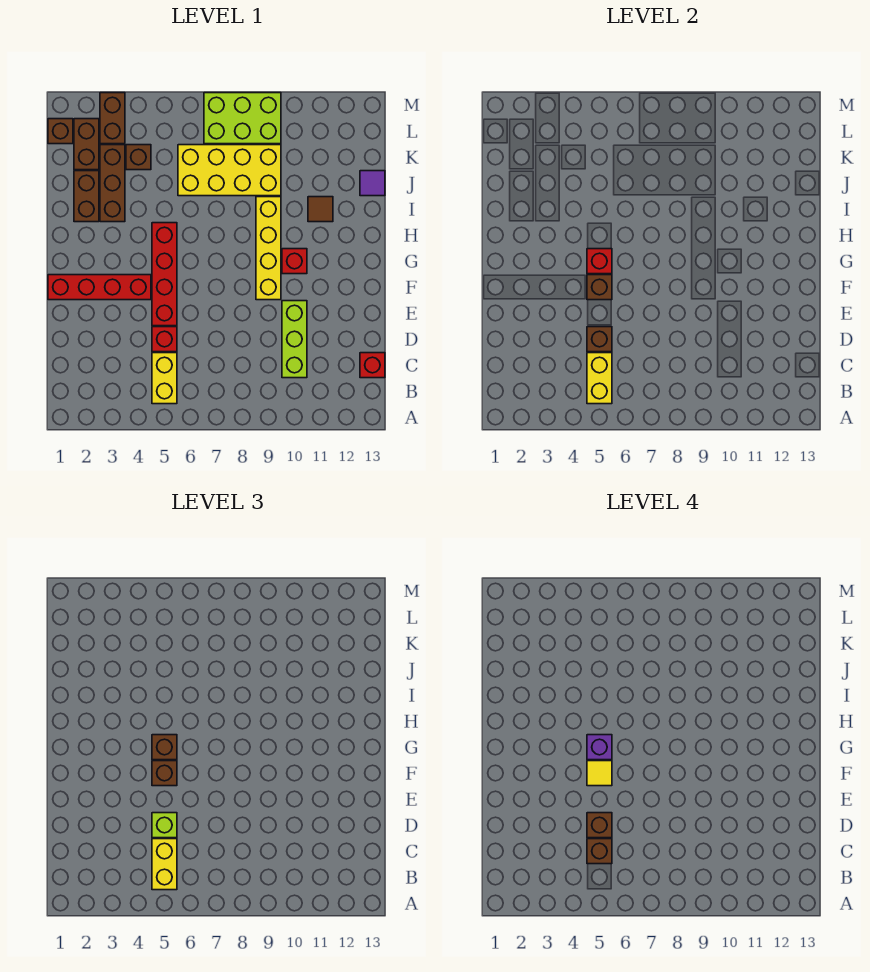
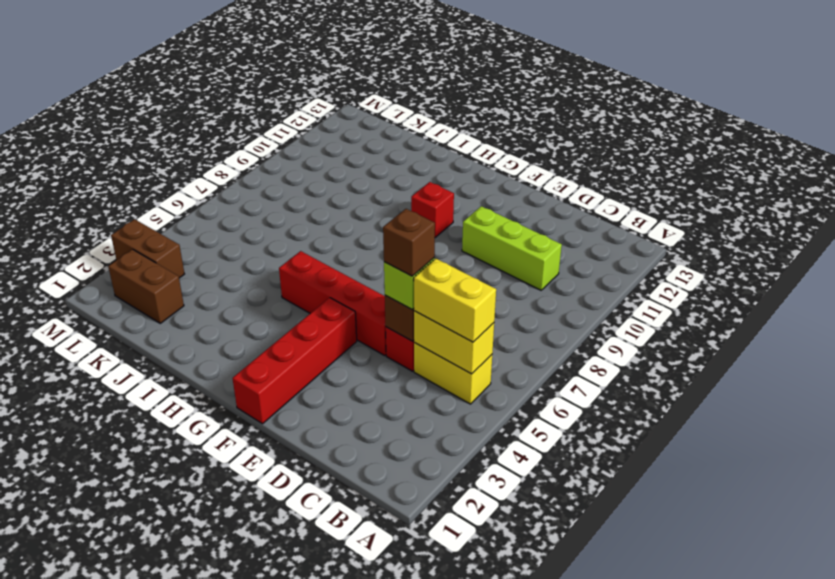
none -> red 1x1 brick [360,353,385,378]
none -> yellow 1x4 brick [256,197,281,300]
none -> brown 1x2 brick [74,171,99,222]
none -> brown 1x3 brick [100,145,125,222]

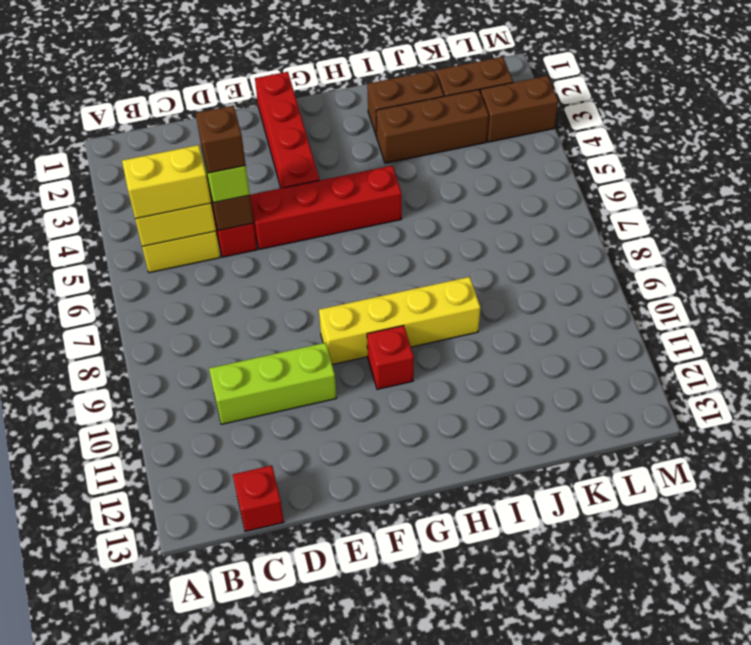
none -> brown 1x1 tile [308,197,333,222]
none -> yellow 2x4 brick [178,145,281,196]
none -> purple 1x1 tile [360,171,385,196]
none -> brown 1x1 brick [126,145,151,170]

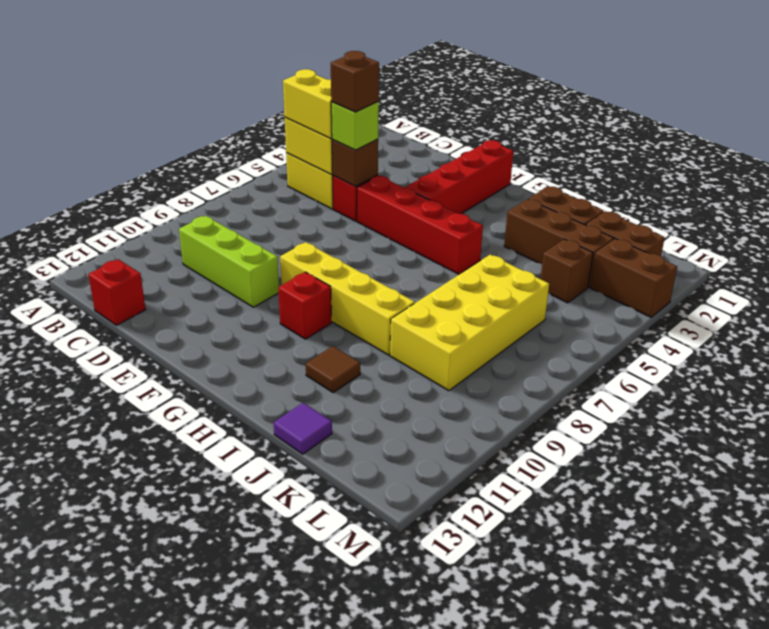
none -> brown 1x1 brick [48,119,73,144]
none -> lime 2x3 brick [204,93,281,144]
none -> brown 1x1 brick [587,275,612,300]
none -> red 1x1 brick [587,249,612,274]

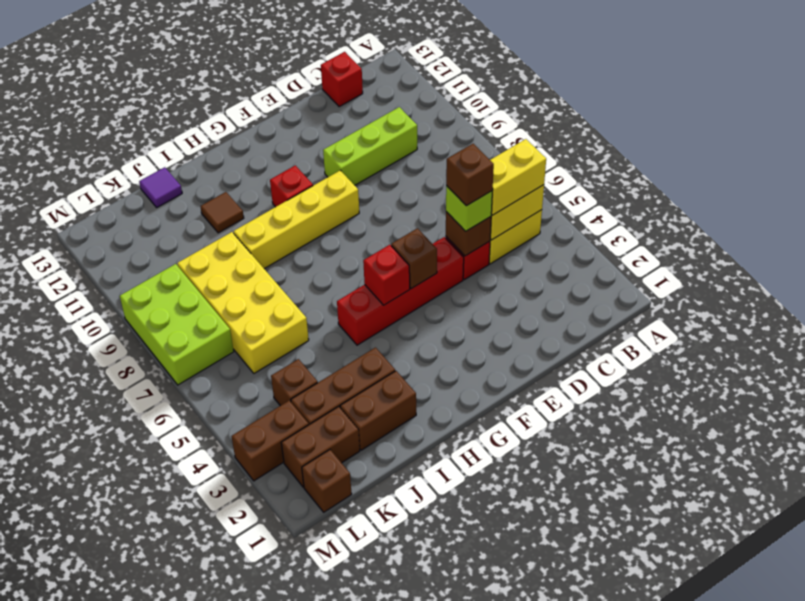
none -> red 1x4 brick [48,275,151,300]
none -> brown 1x1 brick [152,761,177,786]
none -> brown 1x1 brick [152,735,177,760]
none -> brown 1x1 brick [587,839,612,864]

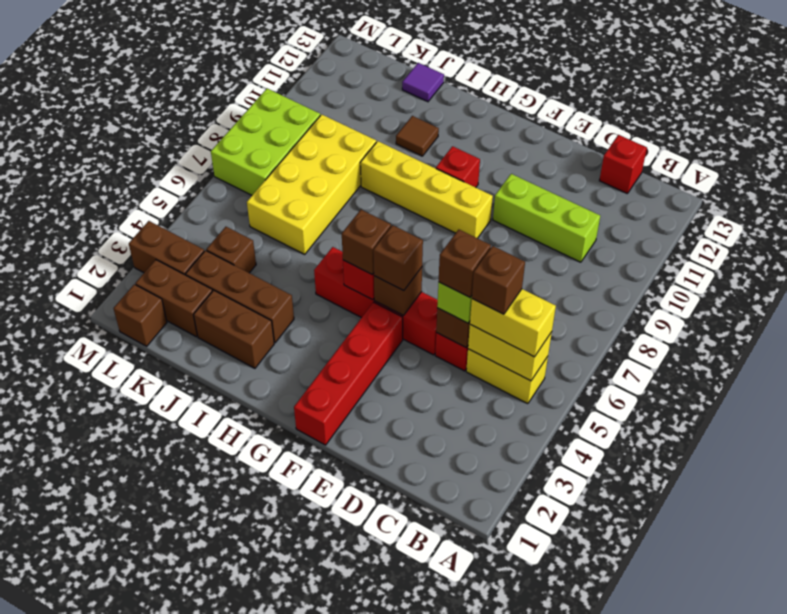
none -> yellow 1x1 tile [587,761,612,786]
none -> purple 1x1 brick [587,735,612,760]

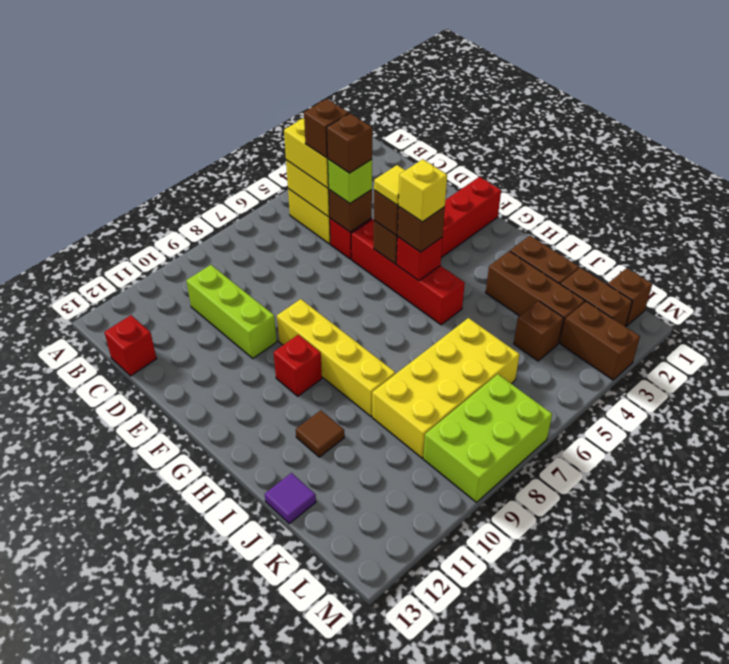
yellow 1x1 brick [398,159,447,222] -> purple 1x1 brick [587,735,612,760]

